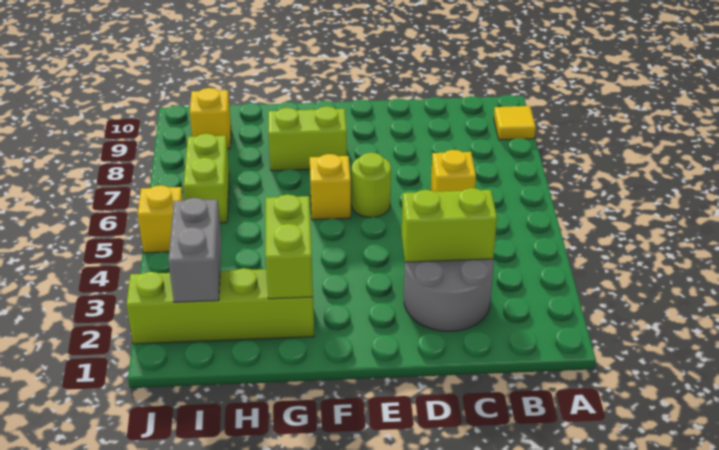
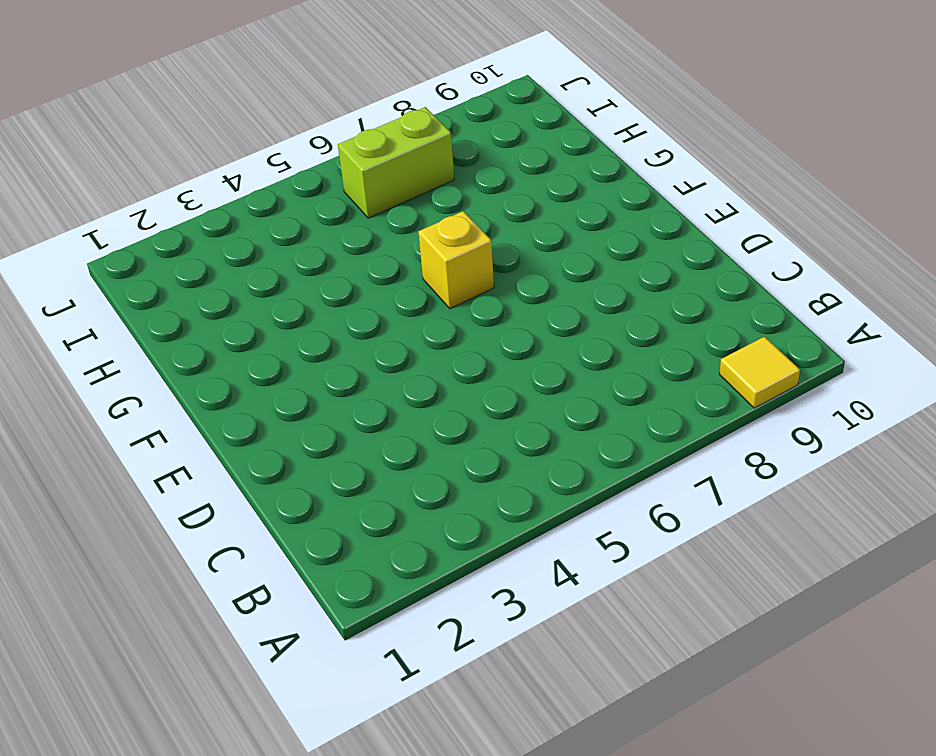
none -> grey 2x2 round brick [404,259,494,331]
none -> yellow 1x1 brick [431,150,476,192]
none -> lime 1x1 round brick [352,153,391,217]

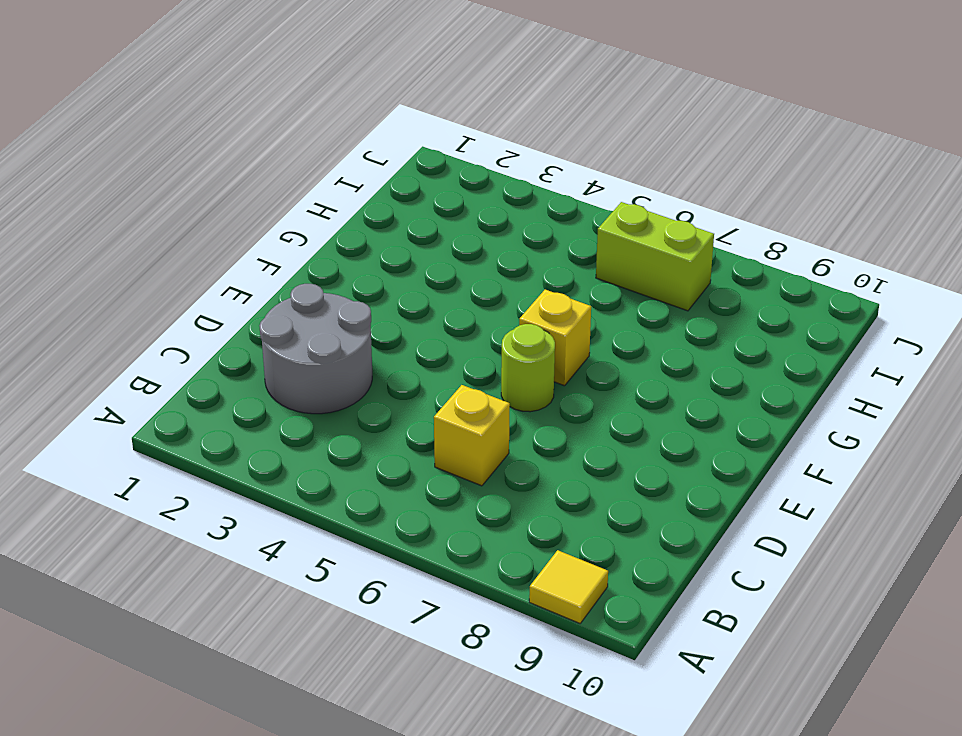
none -> lime 1x2 brick [268,106,347,171]
none -> lime 1x4 brick [126,268,314,344]
none -> yellow 1x1 brick [190,88,231,149]

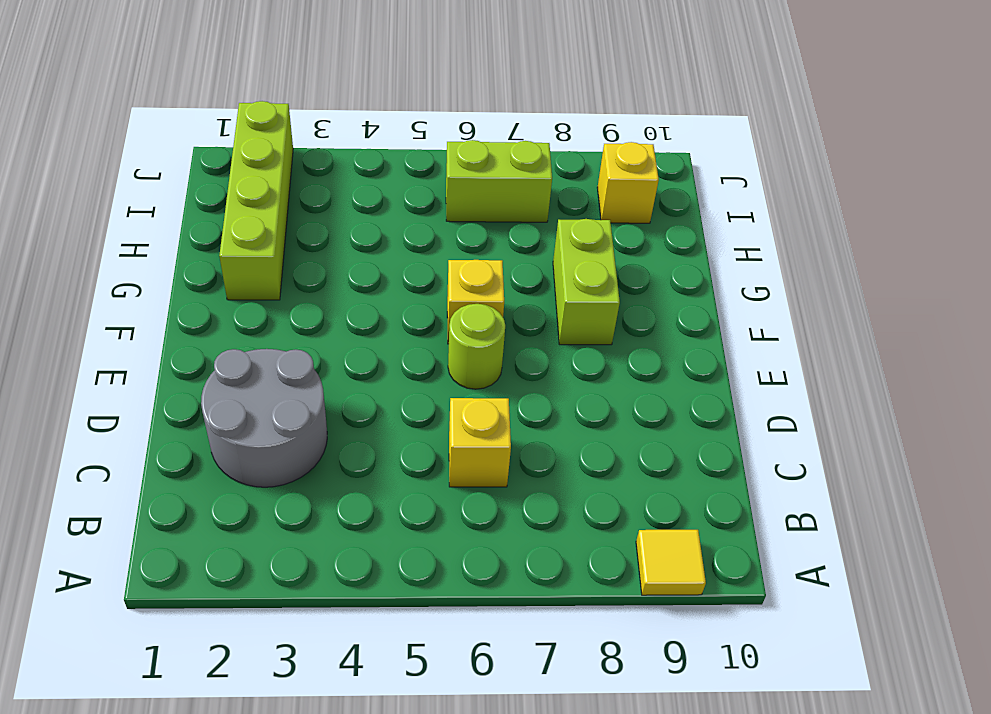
none -> yellow 1x1 brick [138,185,183,253]
none -> lime 1x2 brick [402,188,497,262]
none -> lime 1x2 brick [266,194,313,299]

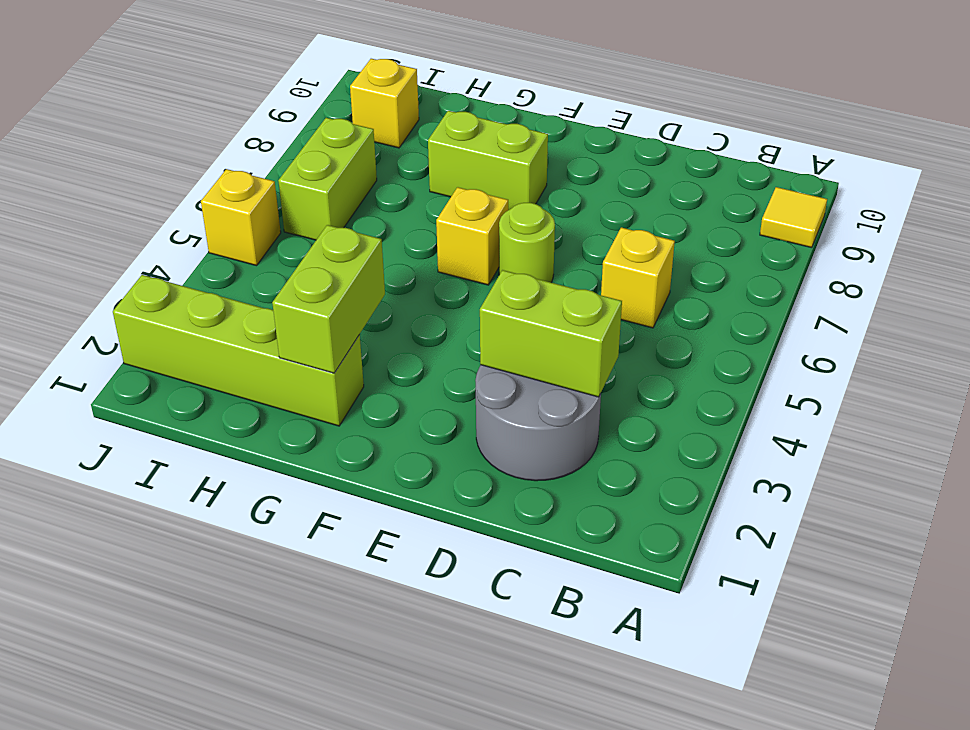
none -> grey 1x2 brick [168,198,222,302]

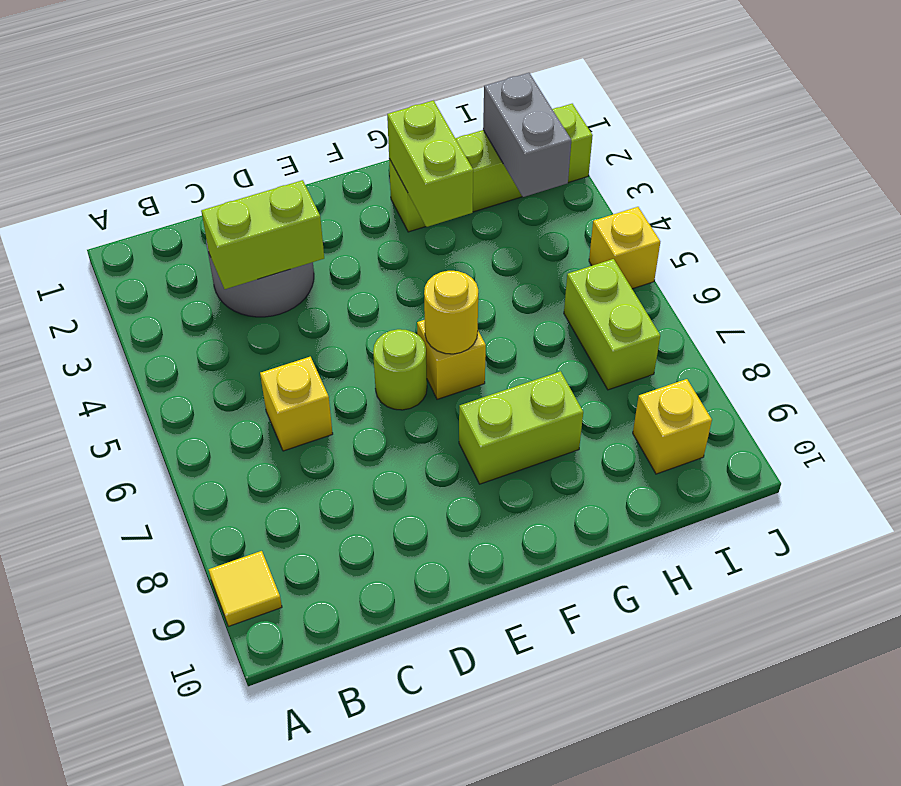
yellow 1x1 round brick [424,271,478,354] -> none

